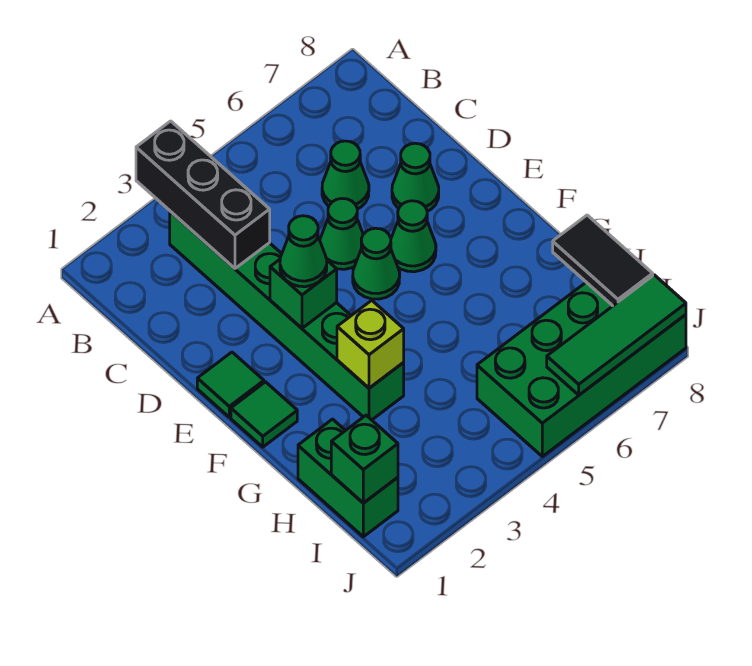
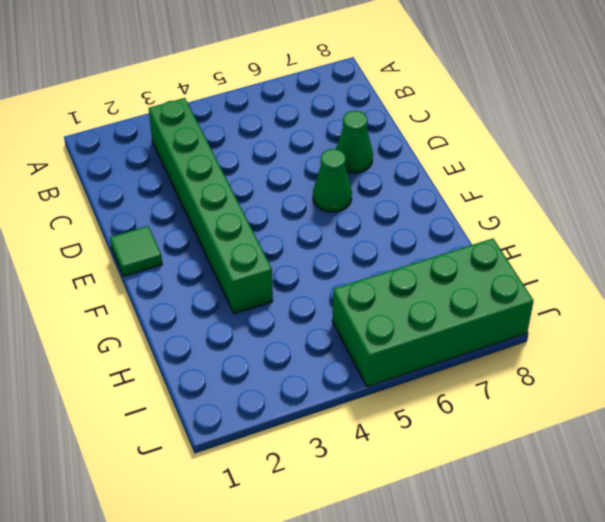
none -> green 1x1 cone [322,141,369,209]
none -> green 1x1 cone [320,199,363,269]
none -> green 1x1 cone [353,228,400,299]

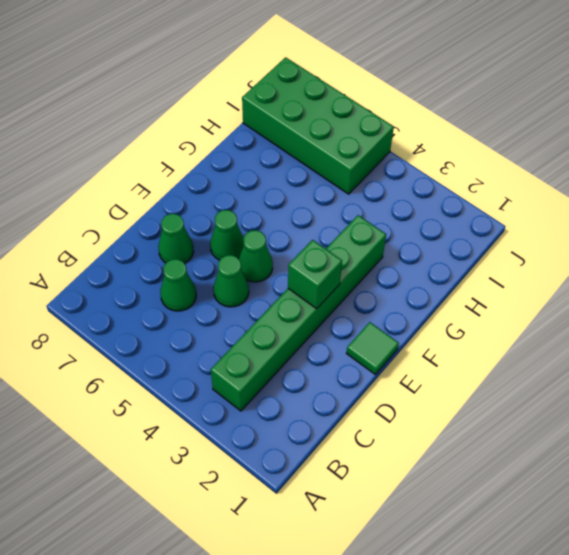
none -> green 1x1 tile [231,382,297,447]
none -> green 1x2 brick [298,419,398,537]
none -> black 1x3 brick [136,121,270,268]

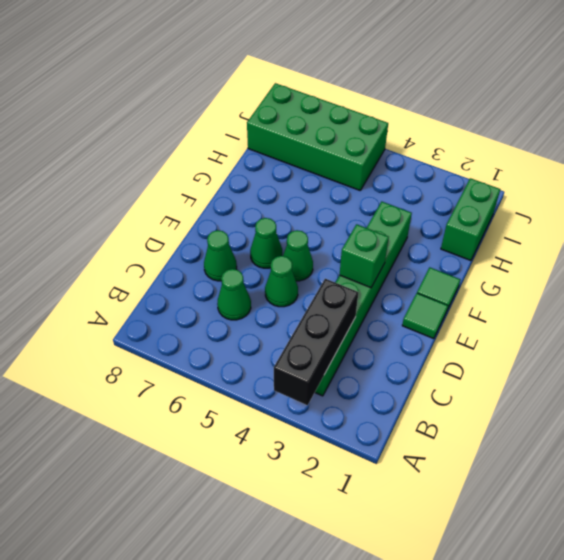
none -> lime 1x1 brick [337,300,404,388]
none -> black 1x2 tile [553,215,653,306]
none -> green 1x1 brick [331,415,398,503]

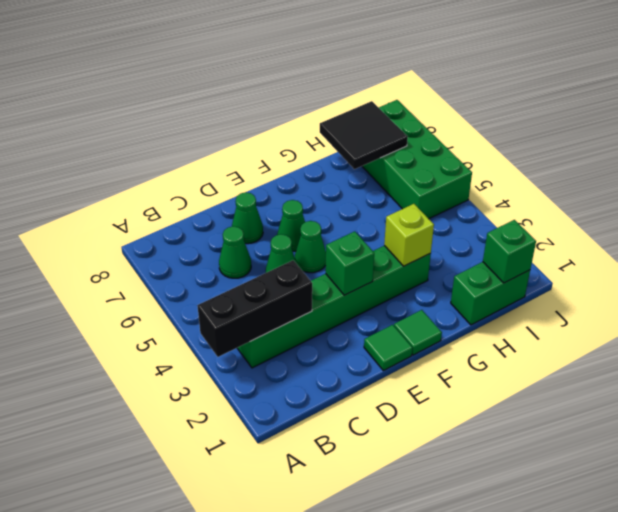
black 2x2 tile [320,101,408,169] -> black 1x2 tile [553,215,653,306]
none -> green 1x3 tile [547,275,686,395]
none -> green 1x1 cone [280,216,327,287]

